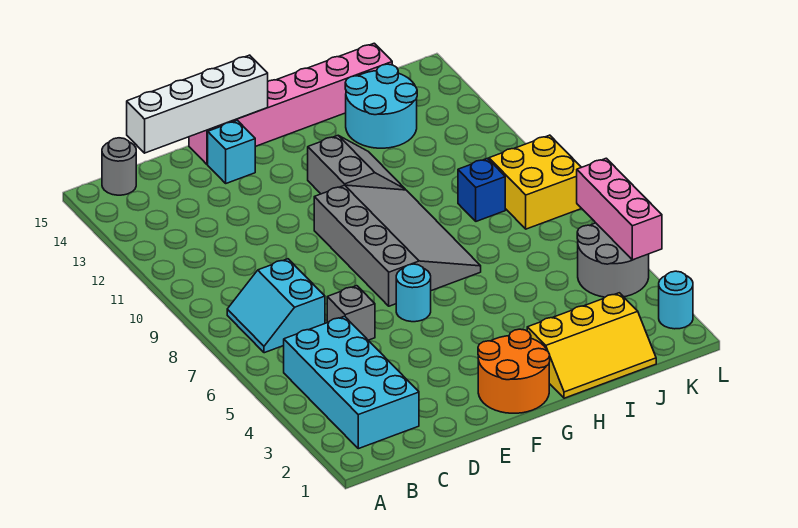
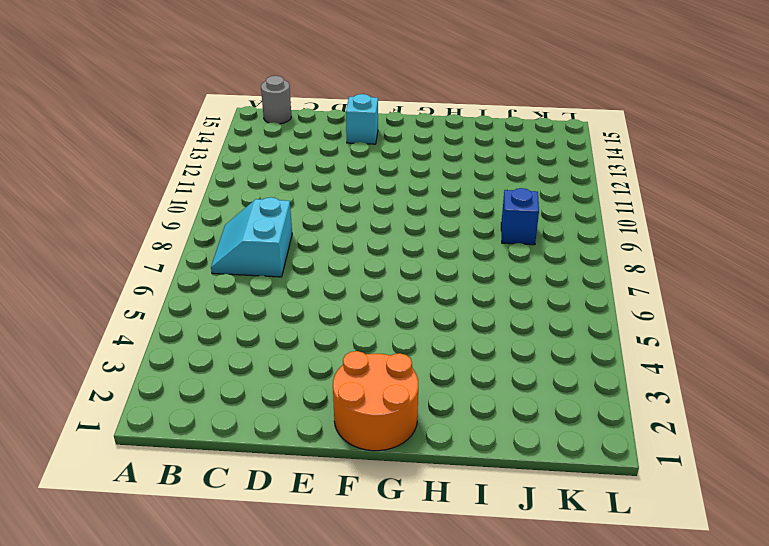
none -> cyan 2x4 brick [284,316,419,449]
none -> grey 1x1 brick [327,286,375,340]
none -> pink 1x6 brick [189,43,392,164]

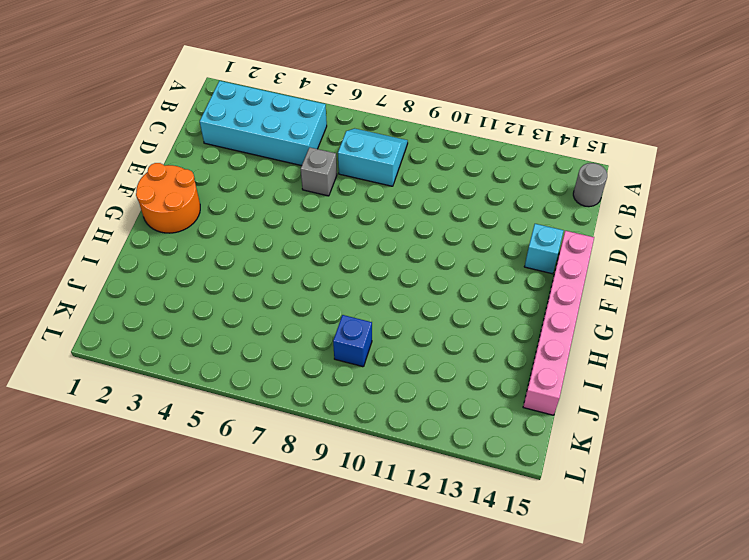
none -> cyan 1x1 round brick [396,264,431,322]
none -> grey 3x4 slope [314,185,481,306]
none -> grey 2x2 slope [308,136,405,194]

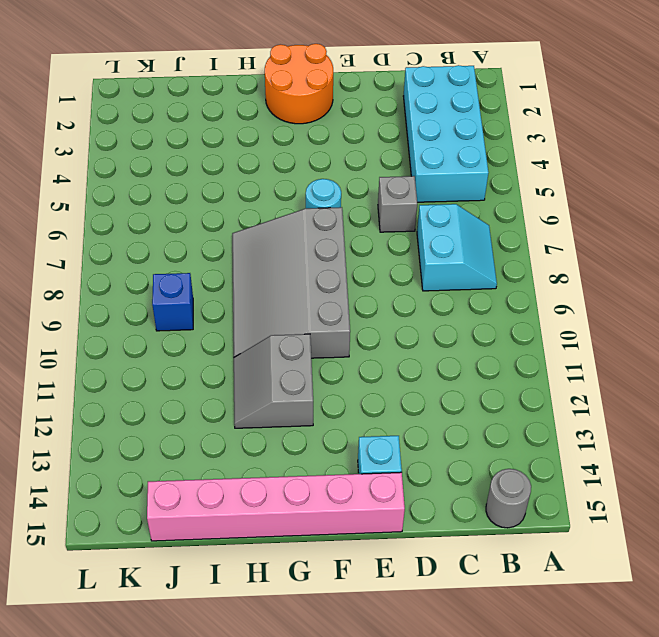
none -> yellow 2x3 slope [527,293,656,398]
none -> cyan 2x2 round brick [345,64,417,148]
none -> grey 2x2 round brick [577,223,649,297]

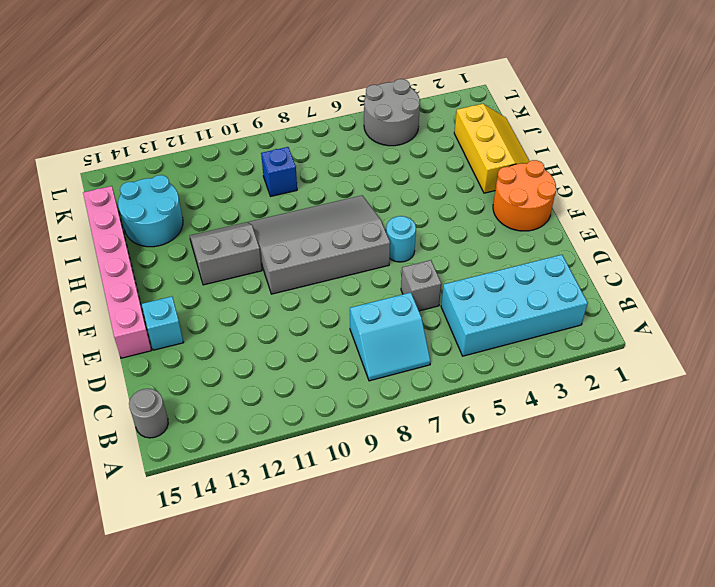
none -> yellow 2x2 brick [489,135,582,229]
none -> cyan 1x1 round brick [659,271,693,329]
none -> white 1x4 brick [127,55,268,153]

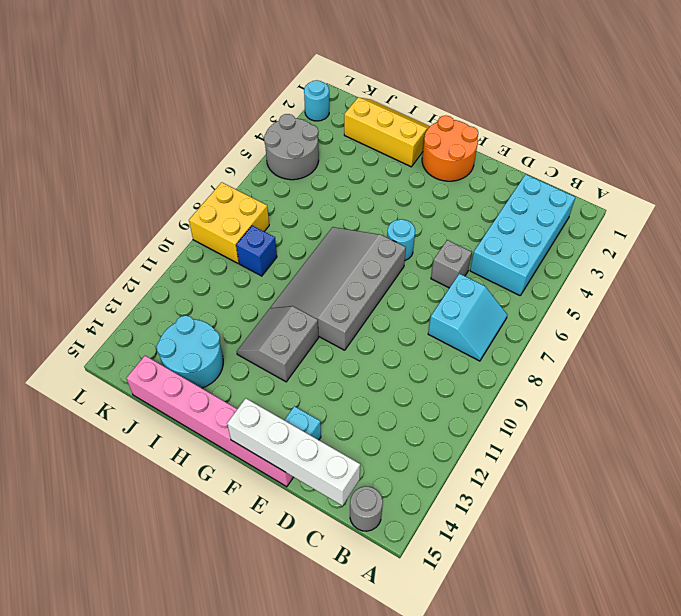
none -> pink 1x3 brick [577,158,662,260]

